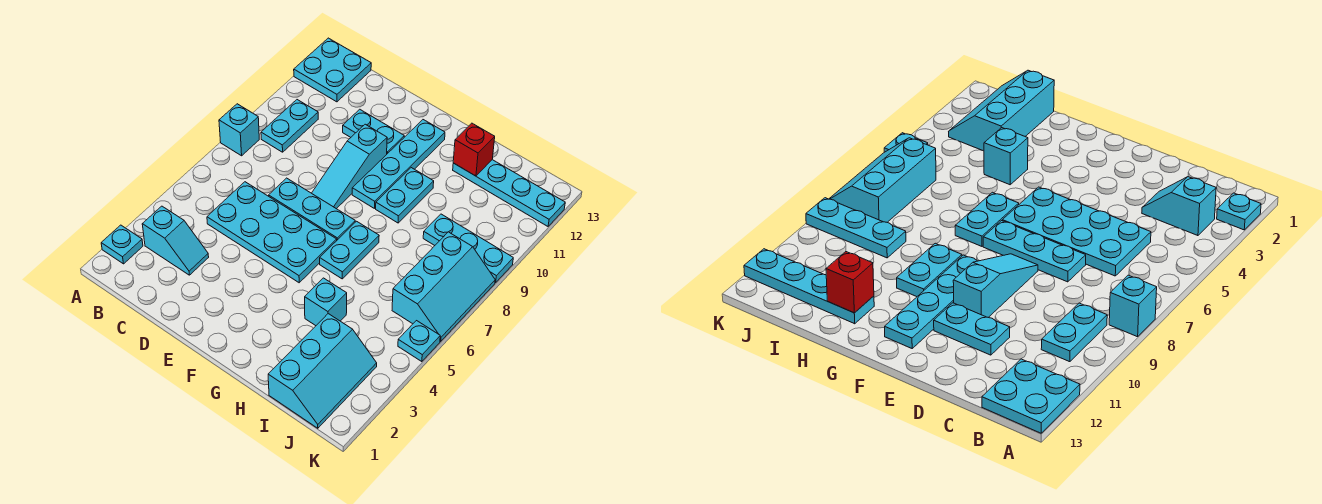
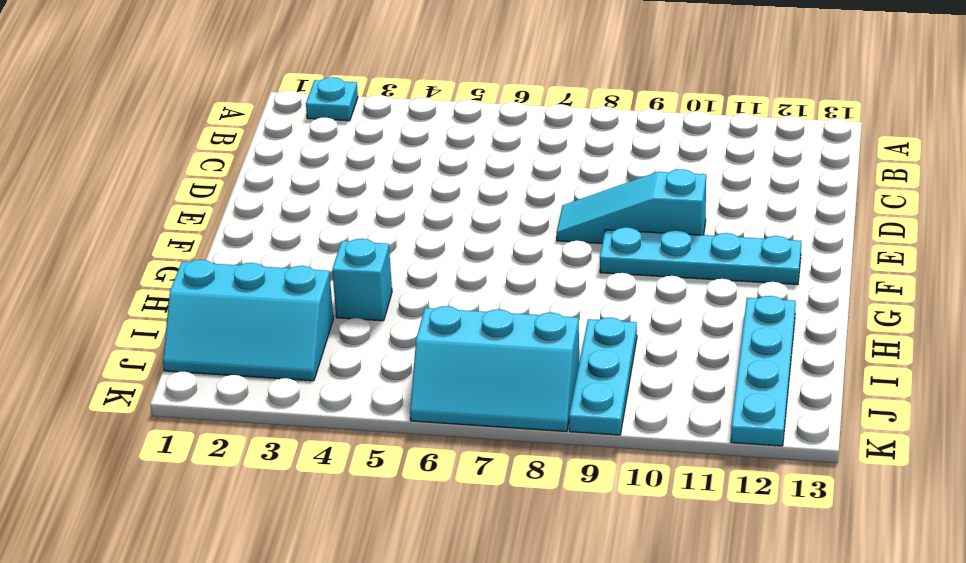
none -> cyan 1x1 brick [219,104,259,156]
none -> cyan 2x2 plate [294,38,371,102]
none -> cyan 1x2 slope [142,206,209,275]

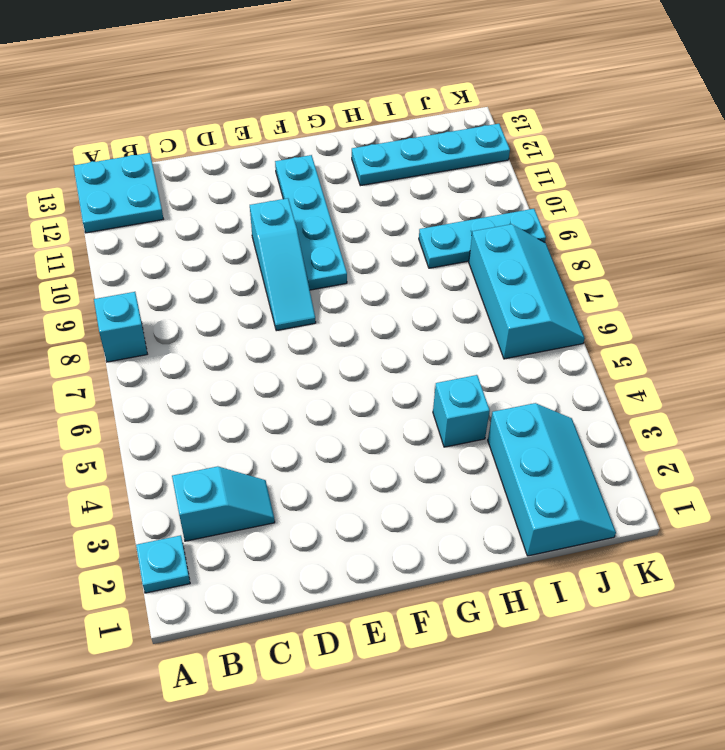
none -> cyan 1x2 plate [261,100,318,152]
none -> cyan 2x4 plate [207,182,337,283]
none -> cyan 1x3 plate [269,178,355,240]

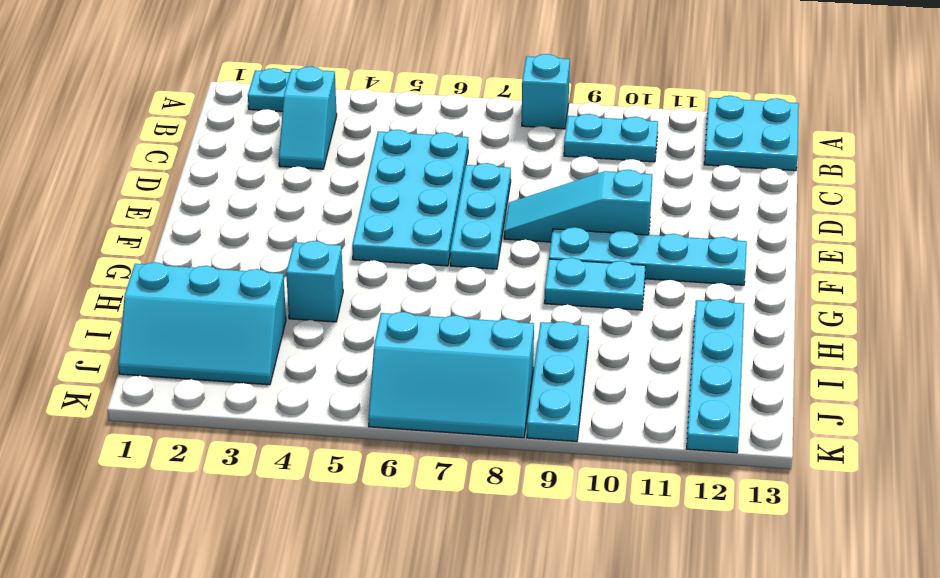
none -> cyan 1x2 plate [343,109,404,154]
none -> cyan 1x2 plate [320,221,379,279]
none -> cyan 1x1 plate [398,321,440,362]

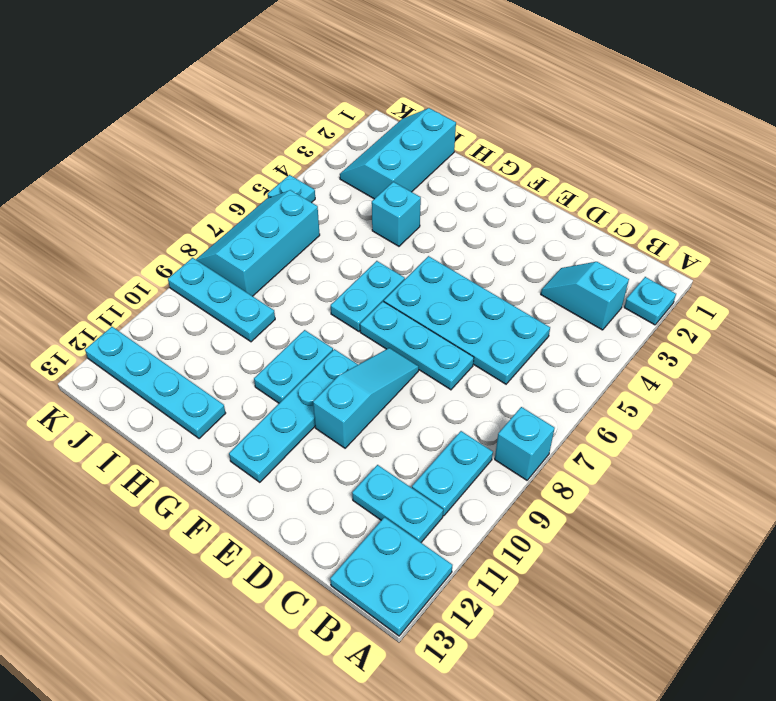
cyan 1x2 plate [352,465,443,542] -> cyan 1x2 plate moved to [343,109,404,154]
none -> red 1x1 brick [453,123,495,176]

